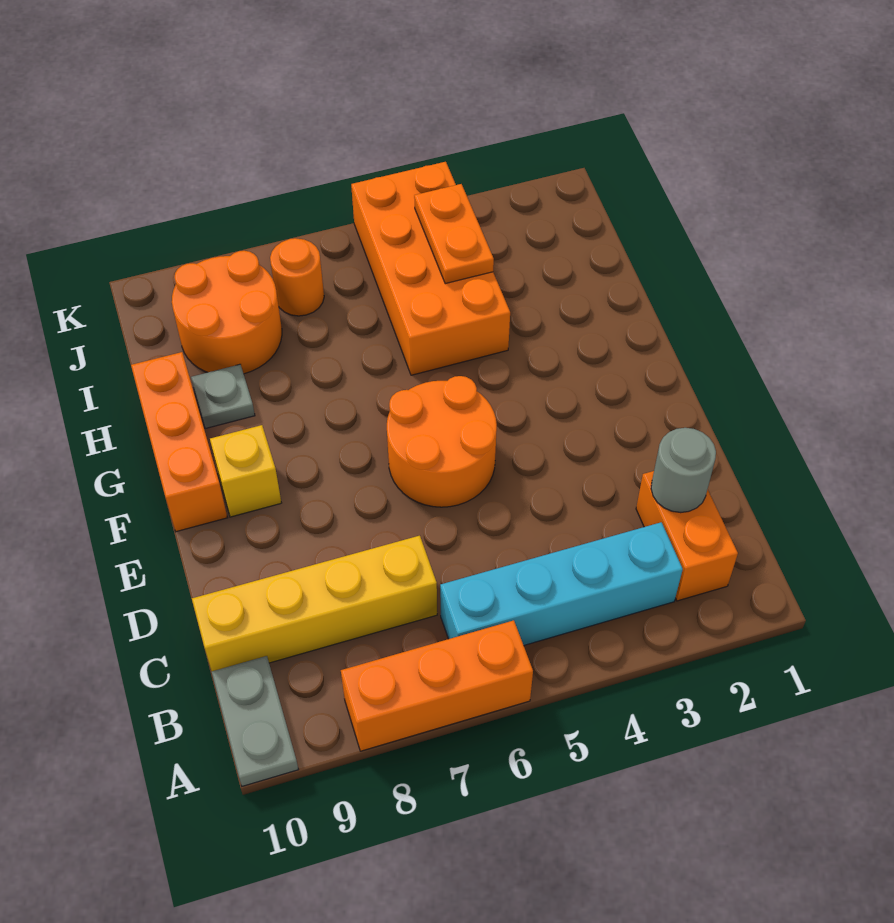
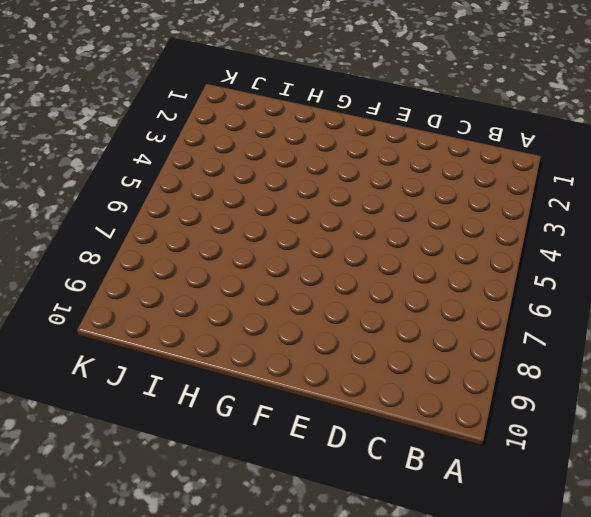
none -> orange 1x3 brick [341,620,533,751]
none -> grey 1x2 plate [212,656,298,786]
none -> orange 1x2 brick [636,471,738,601]

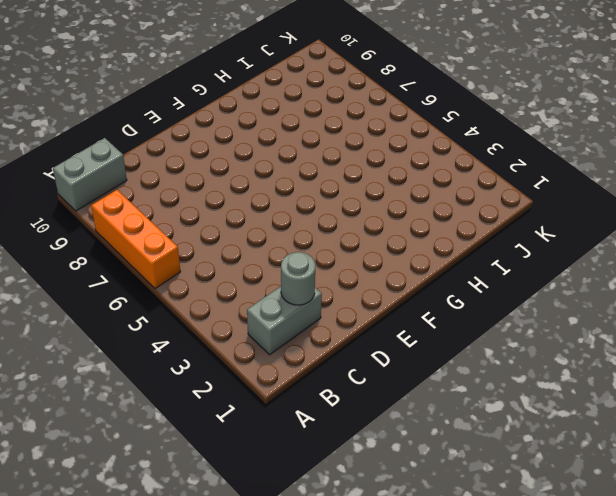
grey 1x2 brick [53,138,127,211] -> grey 1x2 plate [212,656,298,786]
grey 1x2 brick [247,286,322,355] -> orange 1x2 brick [636,471,738,601]
none -> cyan 1x4 brick [440,522,683,645]
none -> yellow 1x4 brick [192,536,437,671]
none -> orange 2x2 round brick [387,376,497,507]

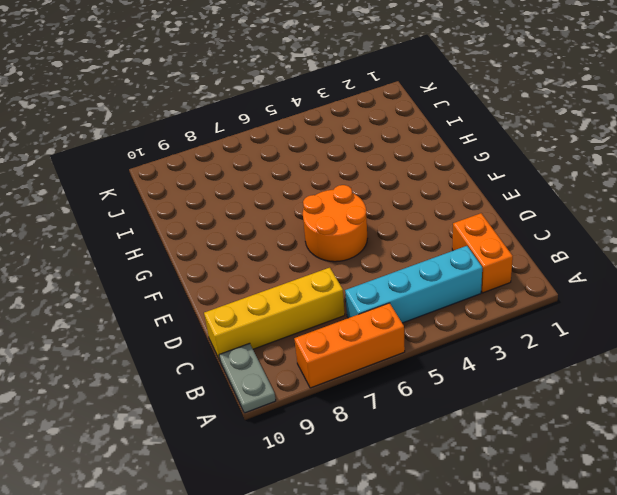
none -> yellow 1x1 brick [210,425,281,517]
none -> orange 1x3 brick [131,352,227,532]
none -> orange 2x4 brick [351,162,510,375]

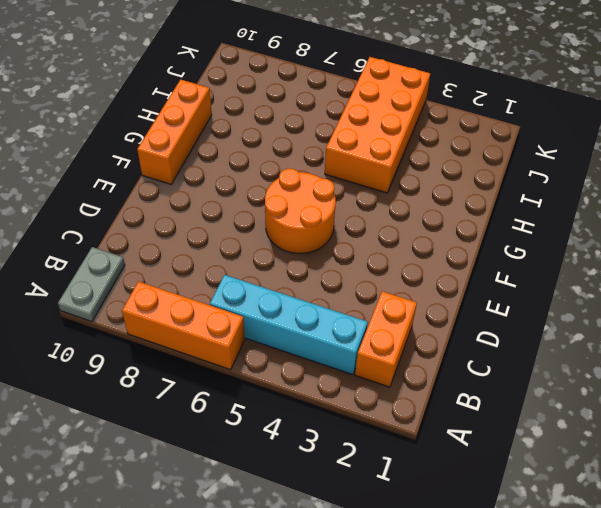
none -> yellow 1x4 brick [192,536,437,671]
none -> yellow 1x1 brick [210,425,281,517]
none -> grey 1x1 plate [191,364,255,429]

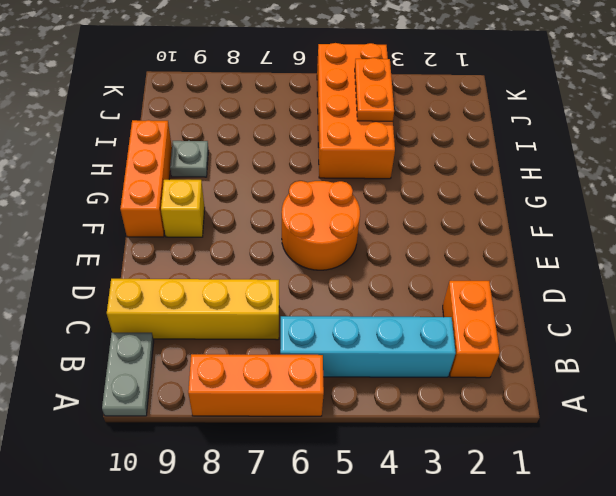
none -> orange 2x2 round brick [172,251,282,374]
none -> orange 1x1 round brick [270,238,324,316]
none -> grey 1x1 round brick [651,428,716,513]

